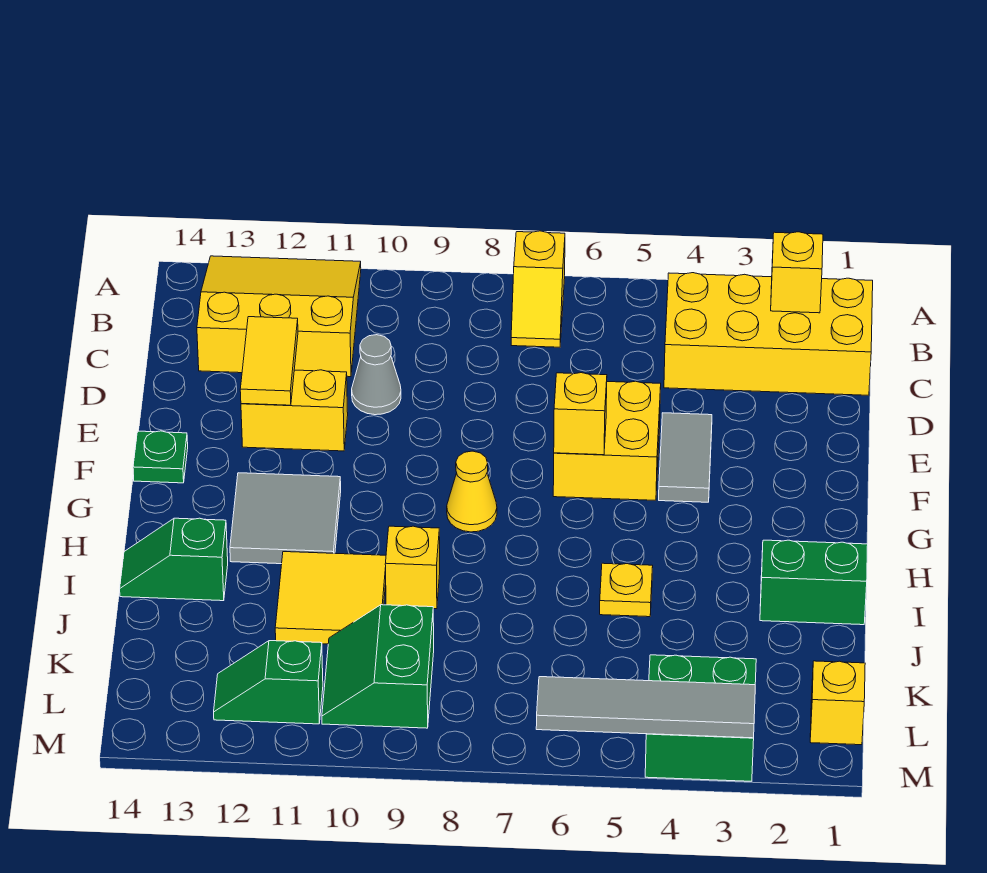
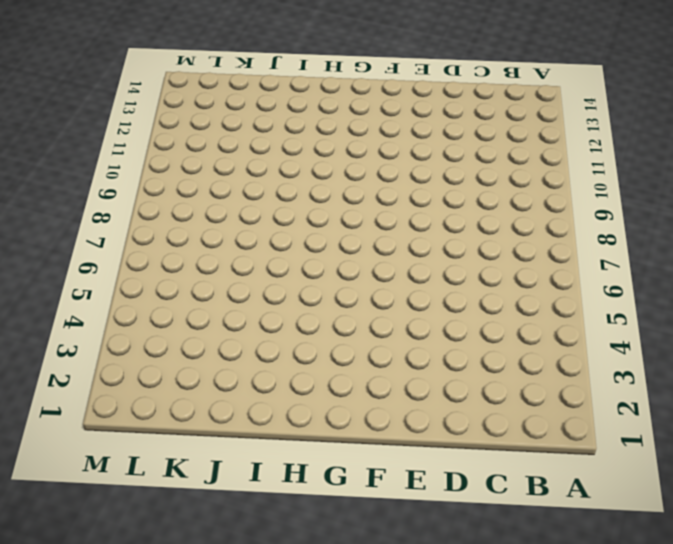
none -> yellow 1x2 slope [511,231,565,347]
none -> yellow 3x3 slope [197,256,361,377]
none -> yellow 2x4 brick [664,273,873,395]

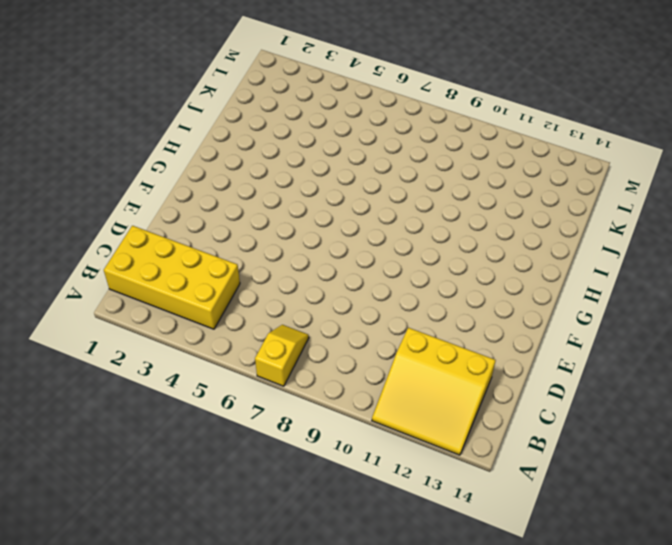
none -> grey 1x1 cone [352,335,401,415]
none -> grey 1x2 tile [659,413,712,502]
none -> yellow 2x2 brick [553,381,661,500]

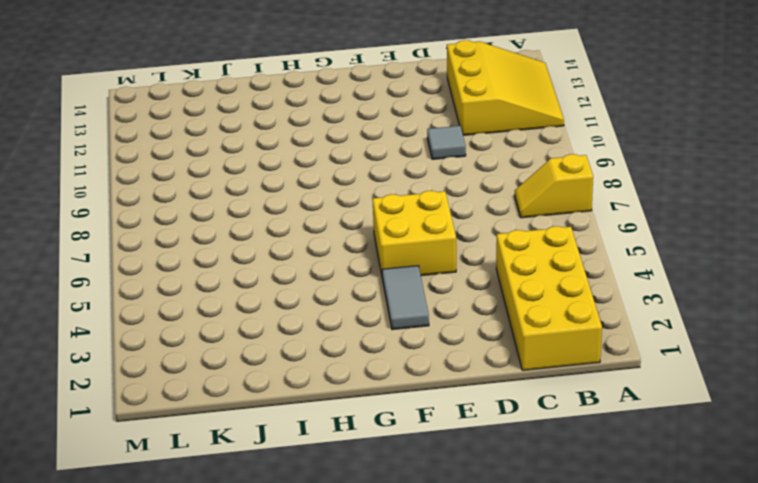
grey 1x1 tile [427,126,466,159] -> grey 1x1 cone [352,335,401,415]
grey 1x2 tile [382,266,429,330] -> grey 1x2 tile turned to [659,413,712,502]
none -> yellow 1x2 brick [241,370,348,451]
none -> green 1x1 plate [133,431,188,483]
none -> yellow 1x1 cone [447,451,497,532]

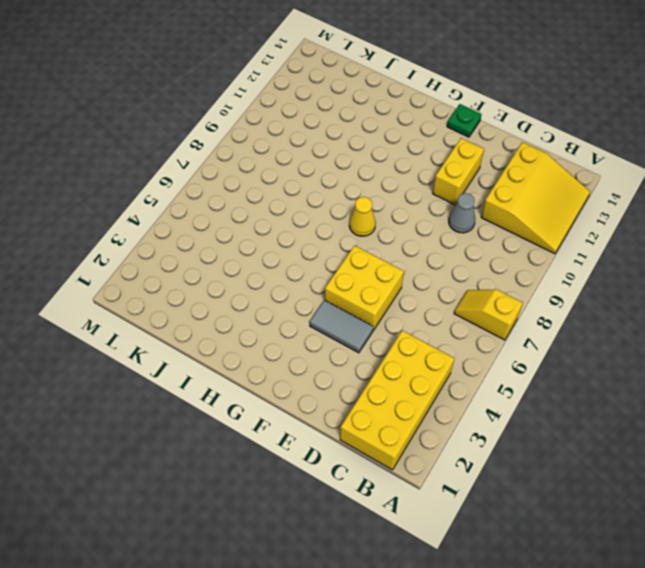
none -> grey 2x2 tile [230,473,341,564]
none -> green 1x2 brick [760,540,868,625]
none -> yellow 1x1 plate [600,563,653,617]

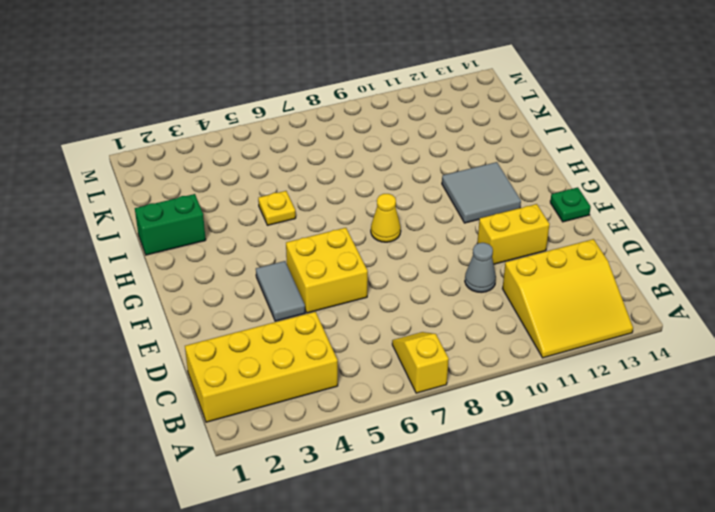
none -> yellow 1x1 brick [385,526,440,609]
none -> yellow 2x2 tile [275,552,386,644]
none -> green 1x2 slope [120,518,228,601]

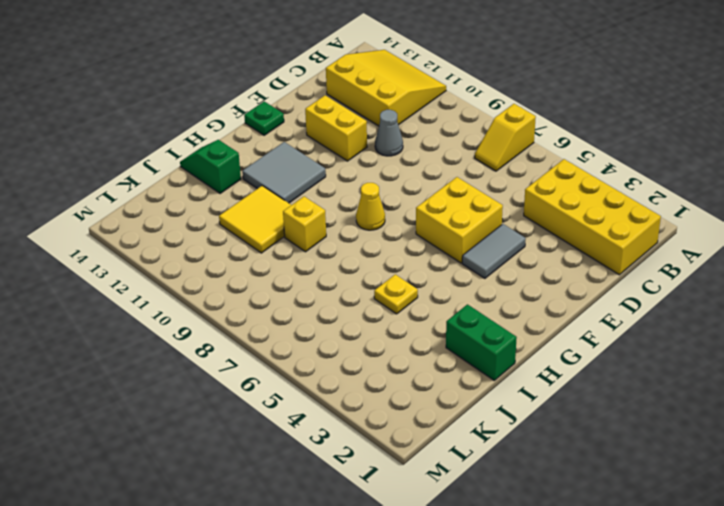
none -> green 2x2 slope [322,605,434,728]
none -> yellow 1x1 brick [810,661,865,745]
none -> green 2x2 brick [645,655,756,781]

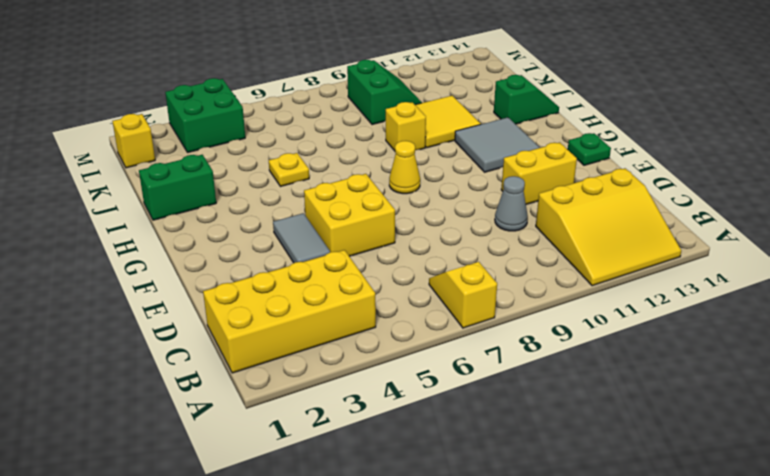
none -> green 1x2 slope [214,641,323,724]
none -> yellow 1x1 brick [771,232,823,313]
none -> yellow 1x2 tile [240,317,298,405]

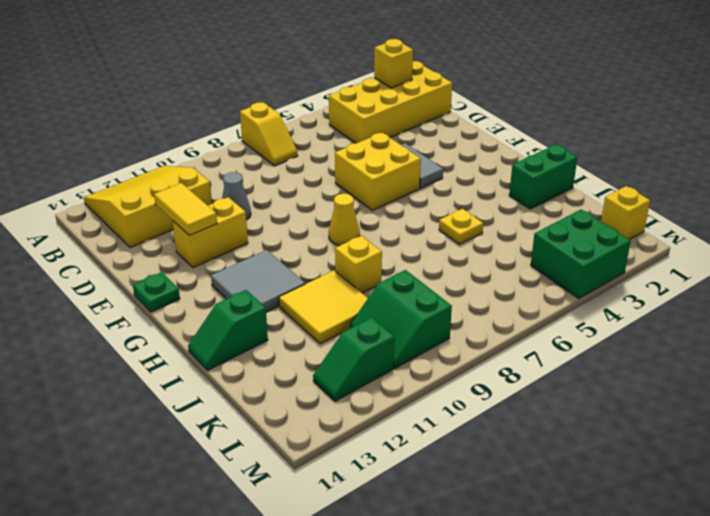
none -> yellow 1x1 brick [554,373,607,455]
none -> grey 1x4 tile [536,677,755,738]

